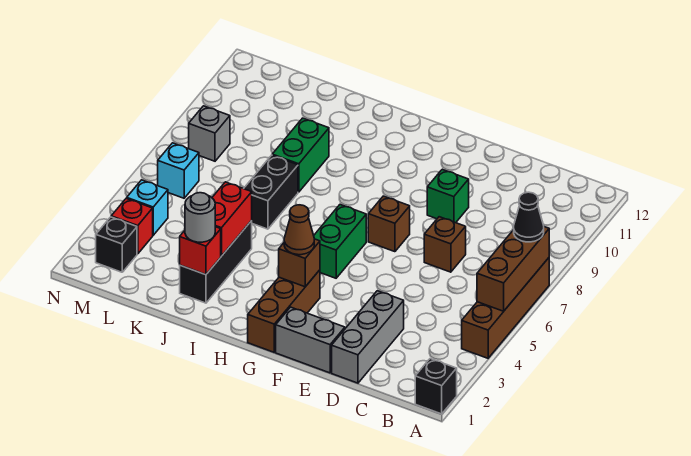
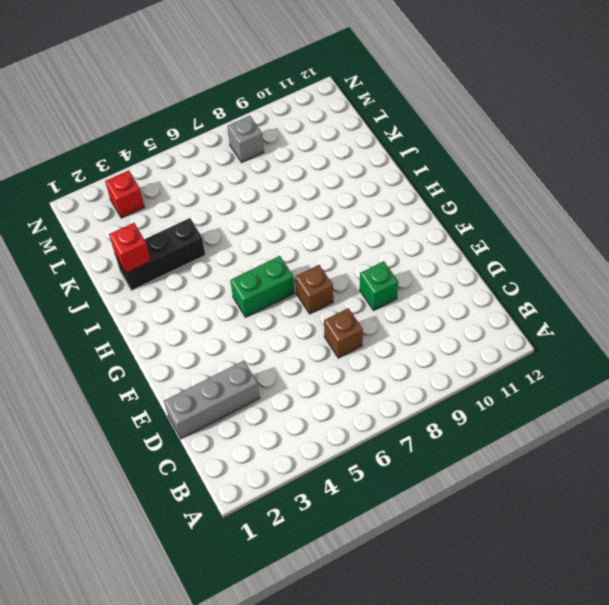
none -> black 1x1 brick [415,359,457,414]
none -> brown 1x4 brick [462,258,549,358]
none -> grey 1x2 brick [276,307,345,373]

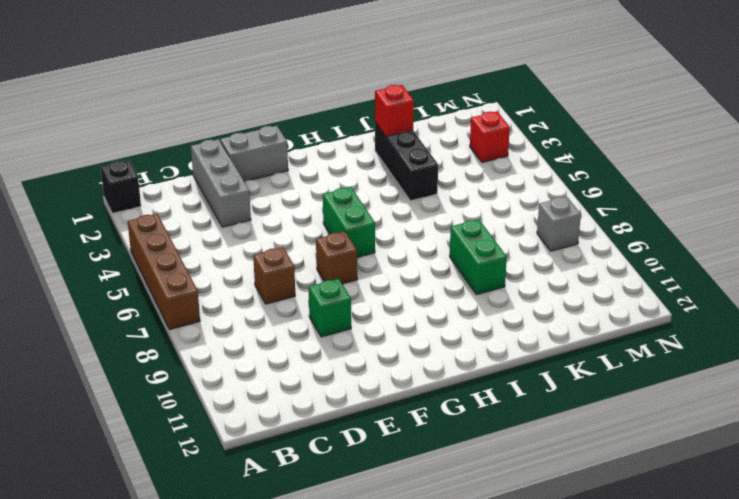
none -> brown 1x3 brick [248,270,320,352]
none -> black 1x2 brick [244,155,298,229]
none -> black 1x1 brick [96,217,137,272]

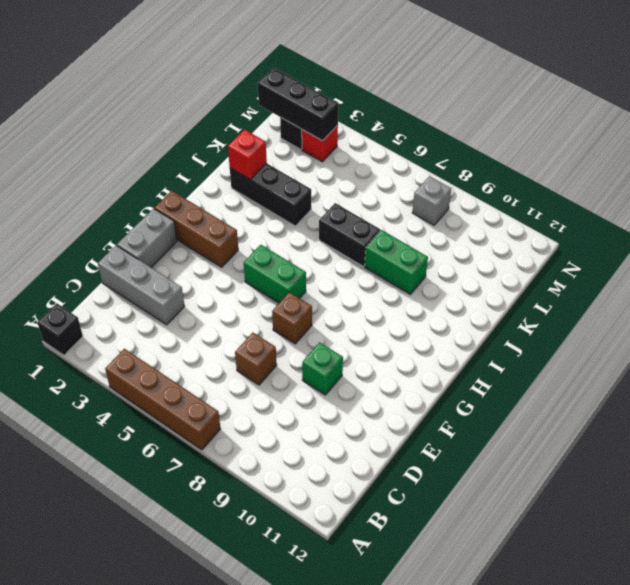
black 1x3 brick [258,68,338,141] -> none
none -> cyan 1x1 brick [127,180,168,235]
none -> cyan 1x1 brick [158,143,199,198]
none -> brown 1x3 brick [477,227,549,311]

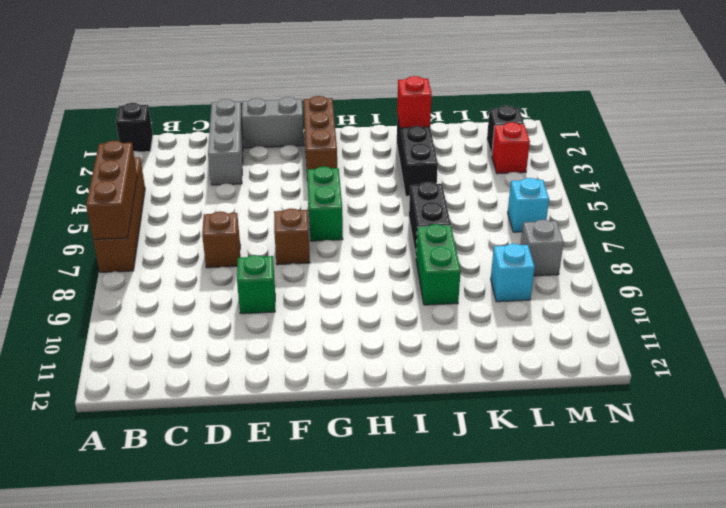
cyan 1x1 brick [491,244,535,302] -> cyan 1x1 brick moved to [127,180,168,235]
none -> brown 1x1 brick [279,239,320,287]
none -> red 1x2 brick [212,182,252,256]
none -> black 1x1 cone [513,192,544,242]

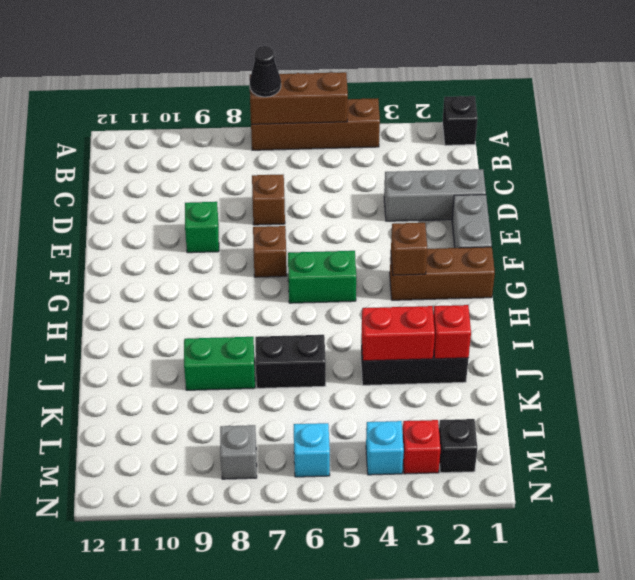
none -> brown 1x1 cone [284,205,314,255]
none -> grey 1x1 round brick [185,193,215,242]

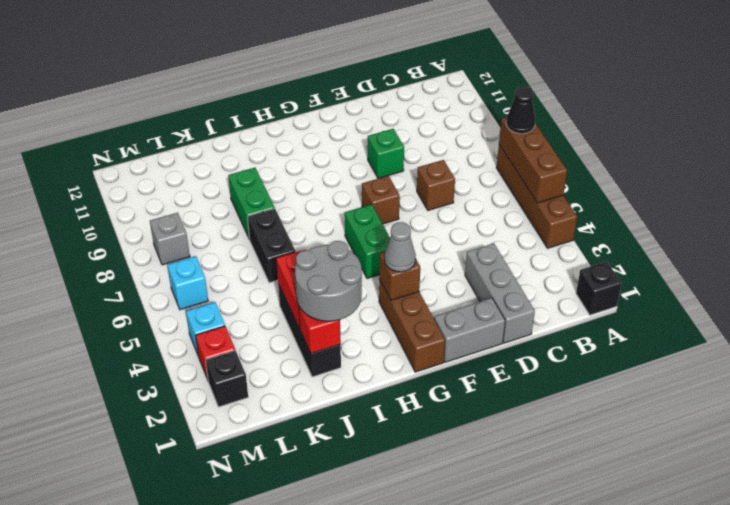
grey 1x1 cone [384,222,416,272] -> brown 1x1 cone [284,205,314,255]
grey 2x2 round brick [295,241,362,321] -> grey 1x1 round brick [185,193,215,242]

